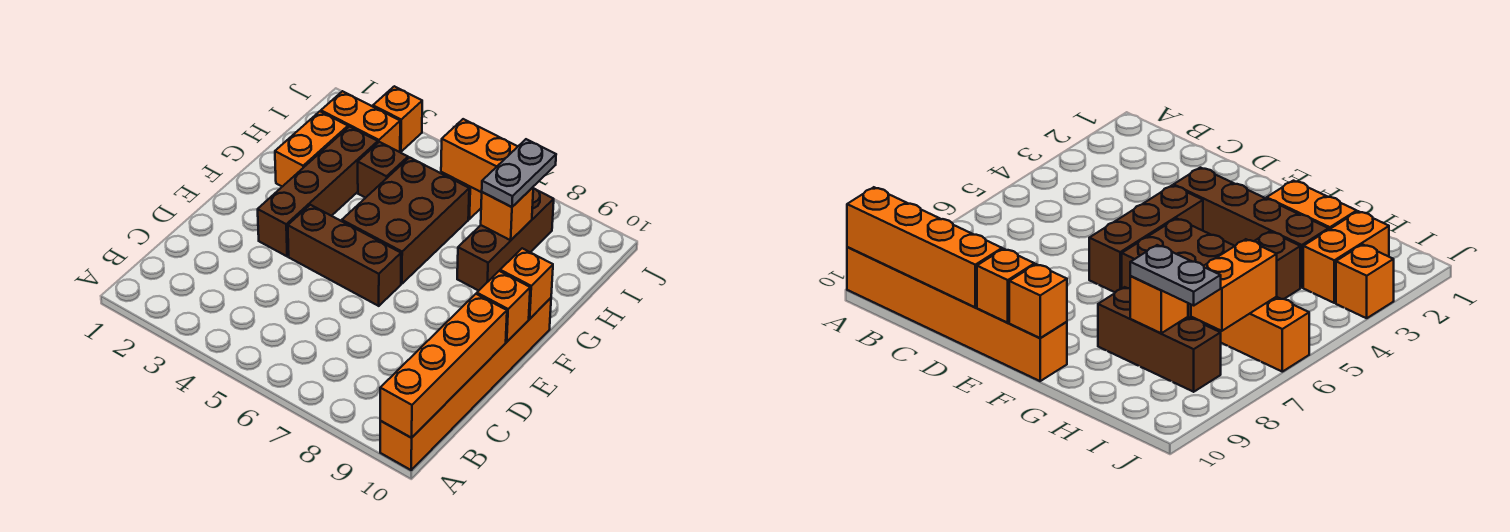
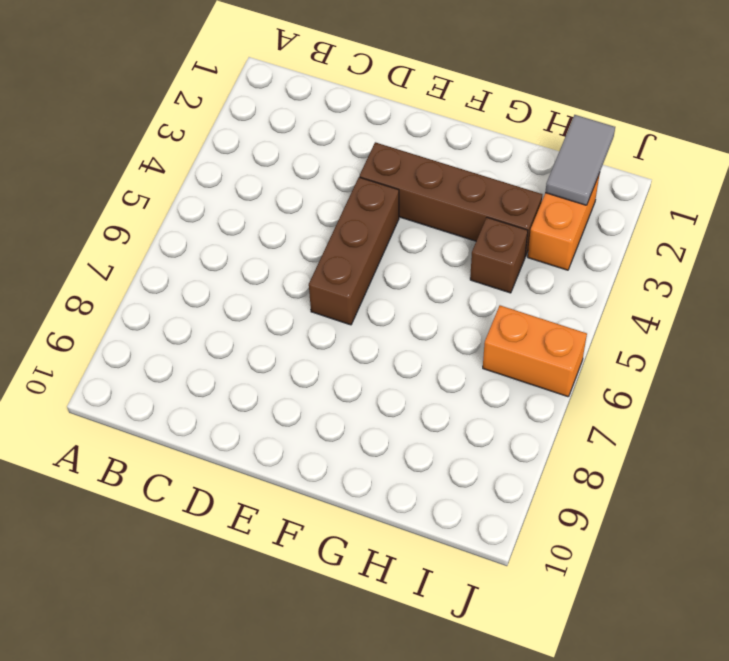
grey 1x2 tile [545,115,615,205] -> none
none -> orange 1x6 brick [380,298,551,470]
none -> brown 2x3 brick [342,157,469,284]
none -> orange 1x2 brick [275,111,348,187]

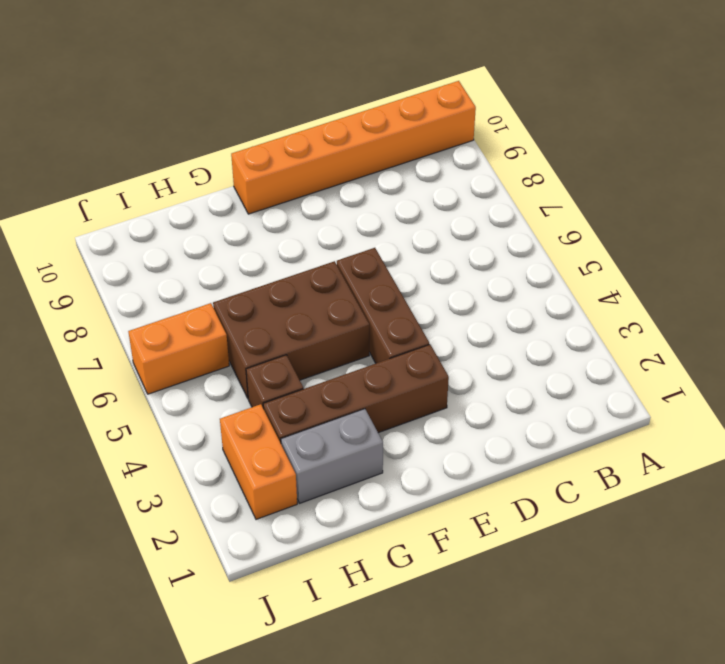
grey 1x2 brick [281,409,383,503] -> orange 1x2 brick [275,111,348,187]
none -> brown 1x3 brick [457,189,554,291]
none -> orange 1x1 brick [373,86,422,152]
none -> orange 1x4 brick [380,294,507,438]

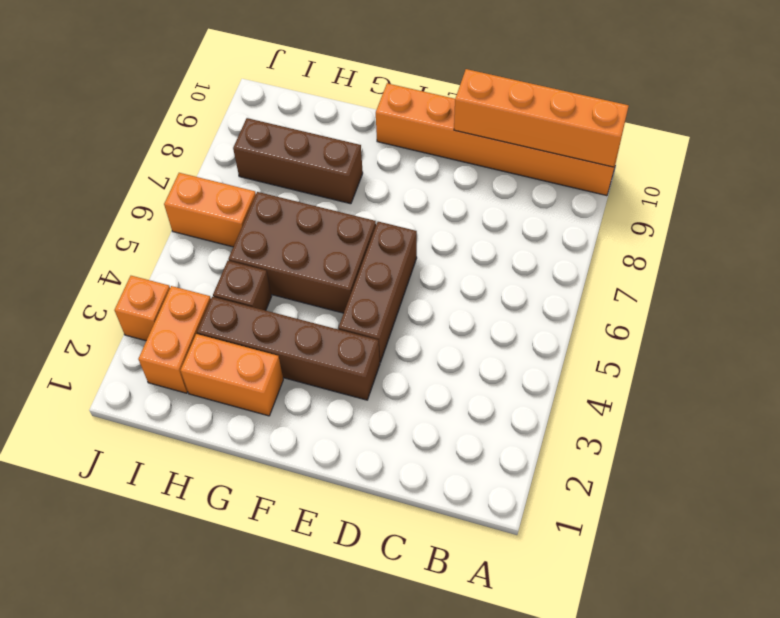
none -> orange 1x1 brick [477,271,530,342]
none -> orange 1x1 brick [500,248,553,319]
none -> orange 1x1 brick [481,187,533,240]

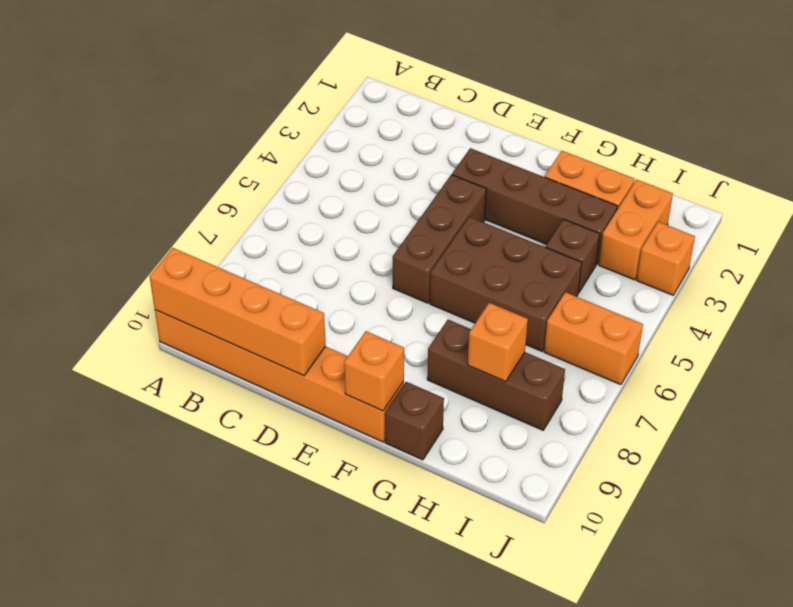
brown 1x1 brick [385,382,444,460] -> none
none -> orange 1x1 brick [477,271,530,342]
none -> orange 1x2 brick [441,119,518,192]
none -> grey 1x2 plate [482,139,556,207]

